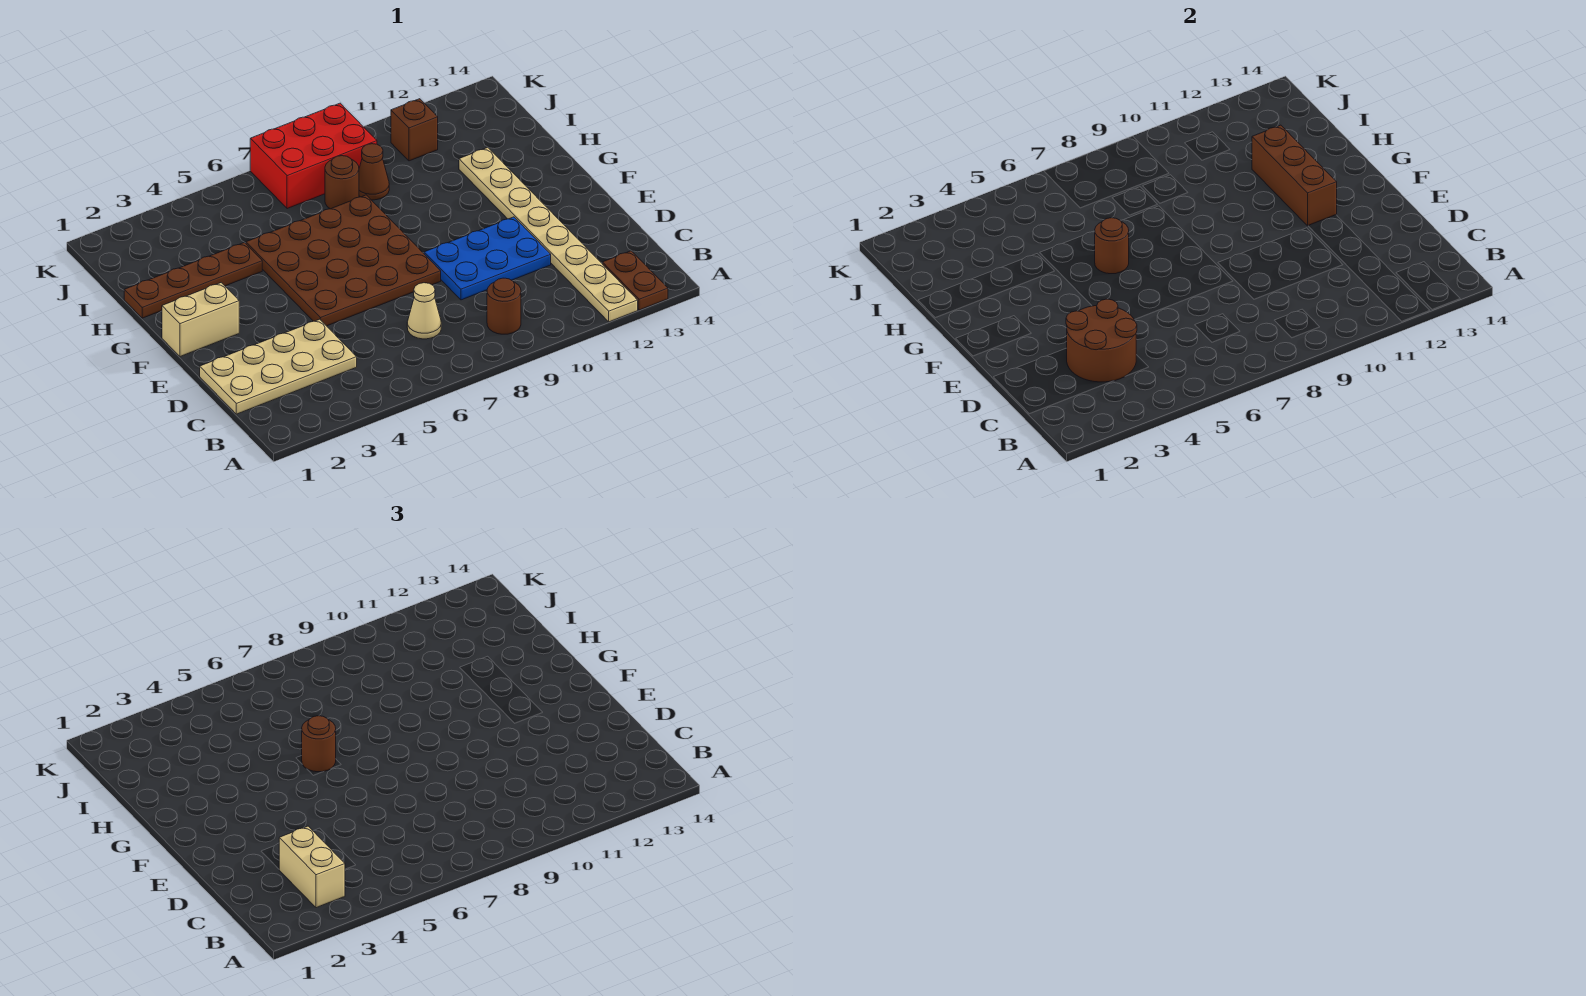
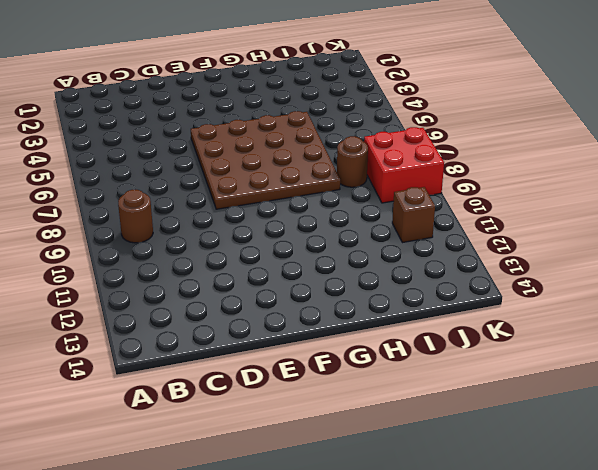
red 2x2 brick [364,127,444,203] -> red 2x3 brick [250,103,377,209]
none -> tan 1x8 plate [459,147,638,322]
none -> brown 1x2 plate [602,251,668,310]
none -> tan 2x4 plate [200,319,357,414]

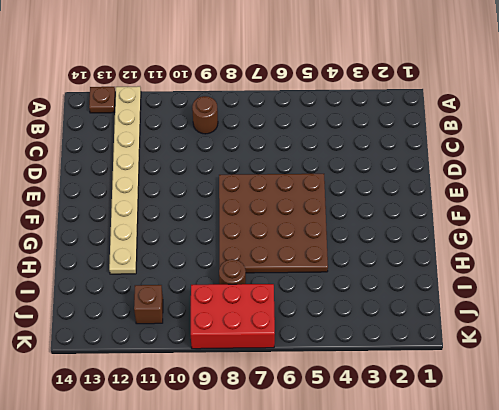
brown 1x1 plate [89,87,115,113] -> brown 1x2 plate [602,251,668,310]
none -> tan 2x4 plate [200,319,357,414]
none -> tan 1x1 cone [407,283,441,339]
none -> blue 2x3 plate [424,217,551,300]

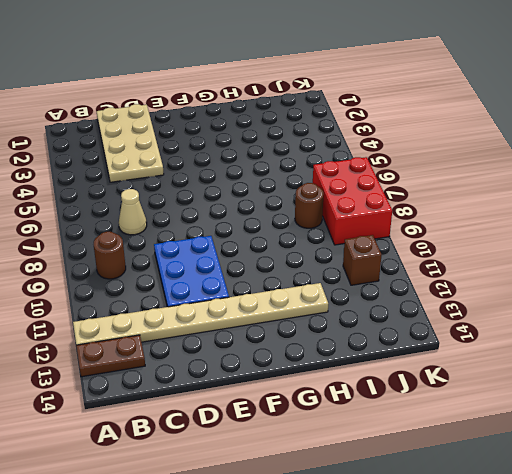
none -> brown 4x4 plate [246,195,441,326]
none -> tan 1x2 brick [162,283,239,357]
none -> brown 1x4 plate [124,242,262,318]

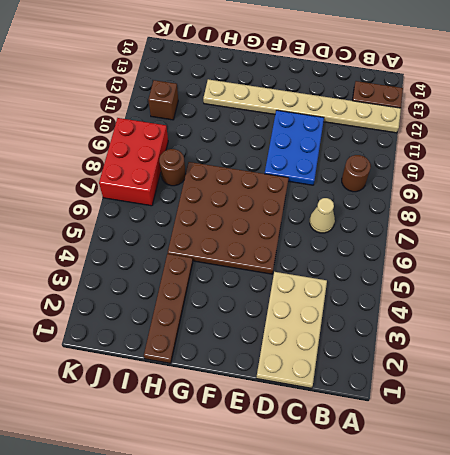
none -> tan 1x2 brick [162,283,239,357]
none -> brown 1x1 cone [359,144,389,200]
none -> brown 2x2 round brick [1066,299,1137,382]

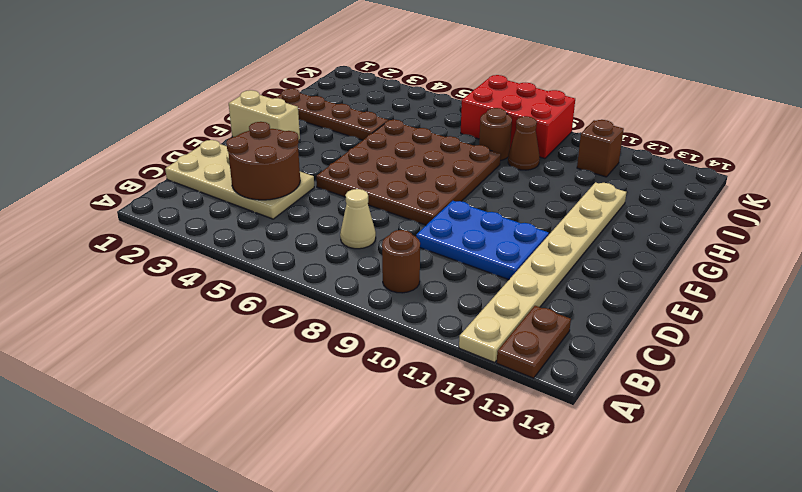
none -> brown 1x3 brick [1252,125,1337,226]
none -> brown 1x1 round brick [1095,218,1129,274]
none -> tan 1x2 brick [279,826,345,908]

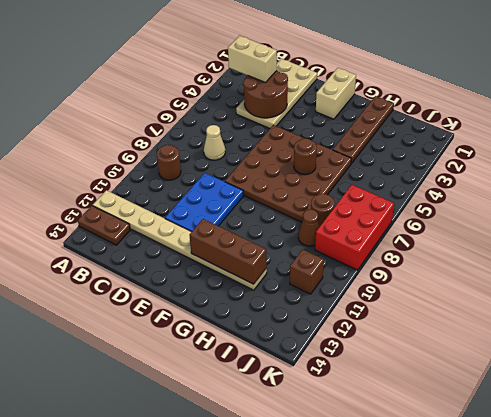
none -> brown 1x1 round brick [302,716,336,772]

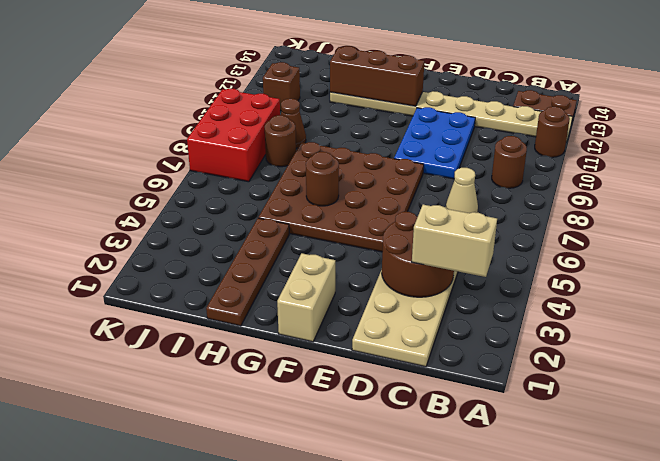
brown 1x1 round brick [535,107,570,157] -> brown 1x1 round brick moved to [302,716,336,772]

